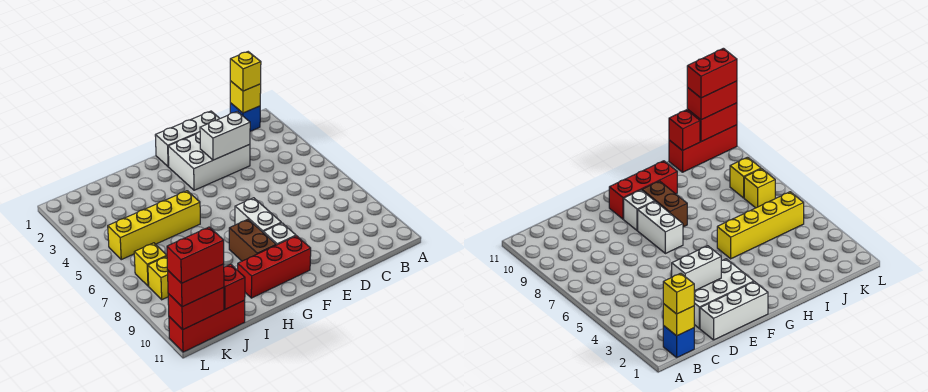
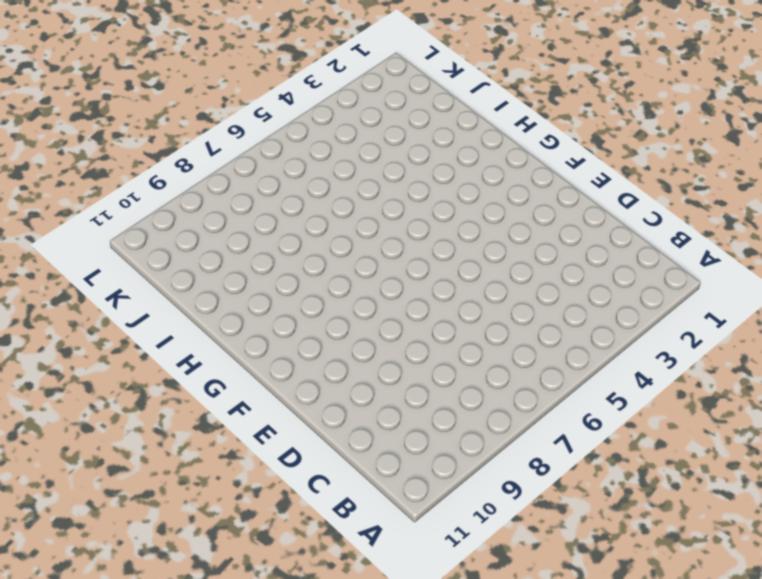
none -> blue 1x1 brick [230,103,260,131]
none -> white 1x3 brick [155,111,220,167]
none -> white 2x3 brick [168,132,250,190]

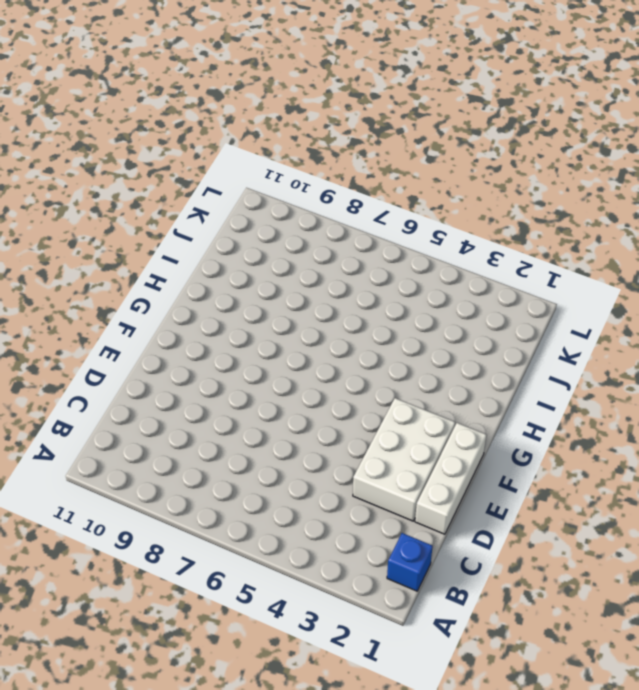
none -> white 1x2 brick [235,198,281,232]
none -> white 1x1 brick [263,223,296,245]
none -> red 1x3 brick [238,236,311,298]

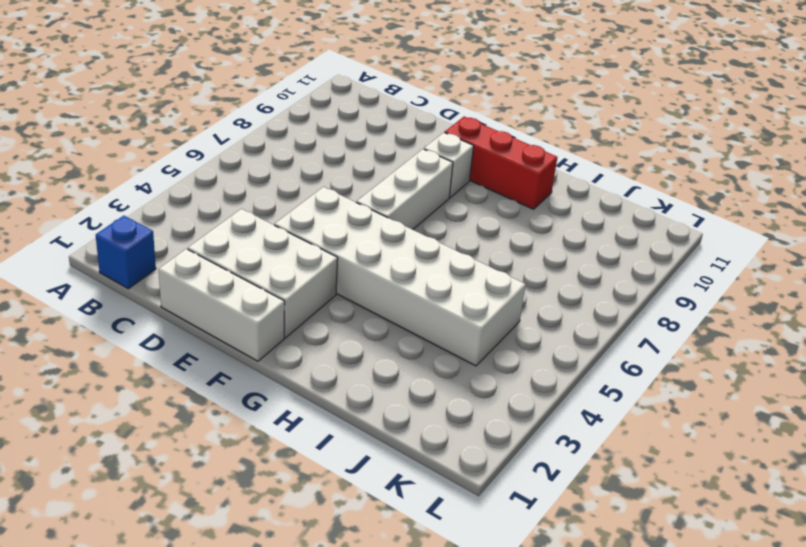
white 2x6 brick [274,187,526,366] -> yellow 1x4 brick [108,191,200,260]
white 1x3 brick [356,149,453,230] -> white 1x2 brick [235,198,281,232]
none -> brown 1x2 brick [229,219,276,261]
none -> red 1x3 brick [169,300,245,352]
none -> yellow 1x1 brick [134,243,167,286]

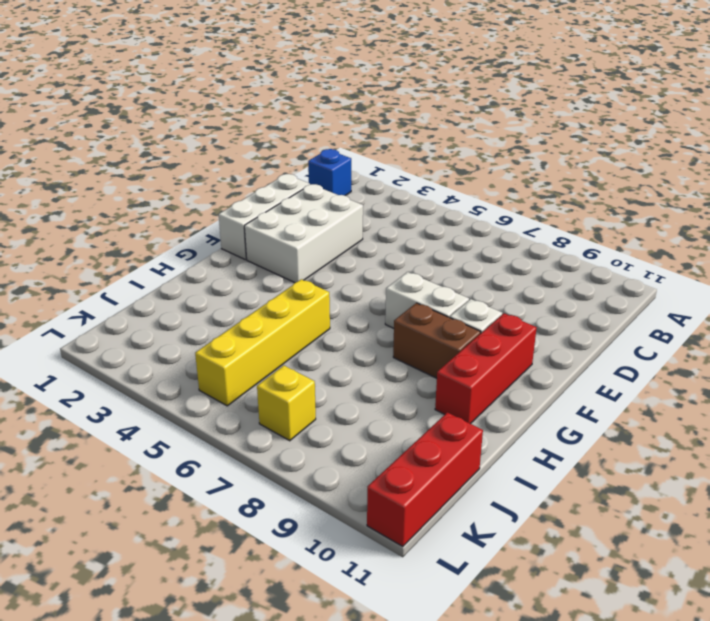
none -> yellow 1x1 brick [148,256,168,300]
none -> yellow 1x1 brick [230,81,261,113]
none -> white 1x2 brick [200,111,250,160]

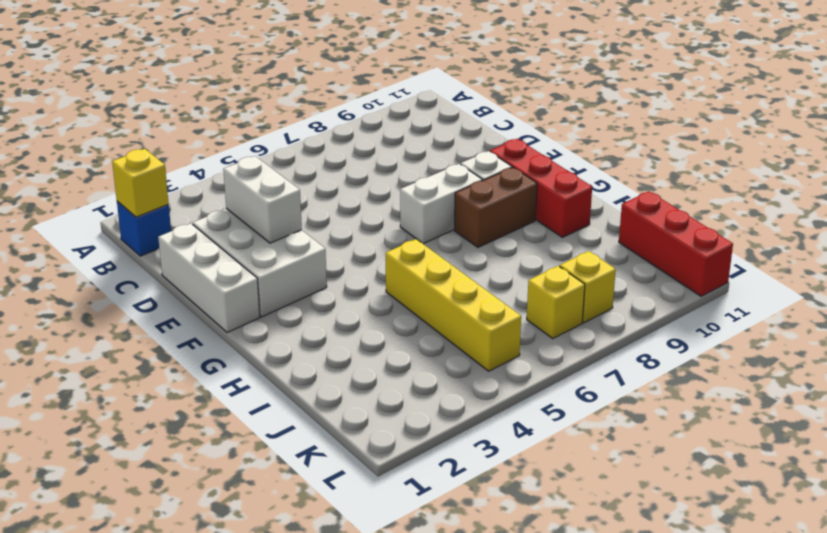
none -> red 1x1 brick [224,264,245,309]
none -> red 1x2 brick [168,287,224,330]
none -> yellow 1x1 brick [230,52,261,91]

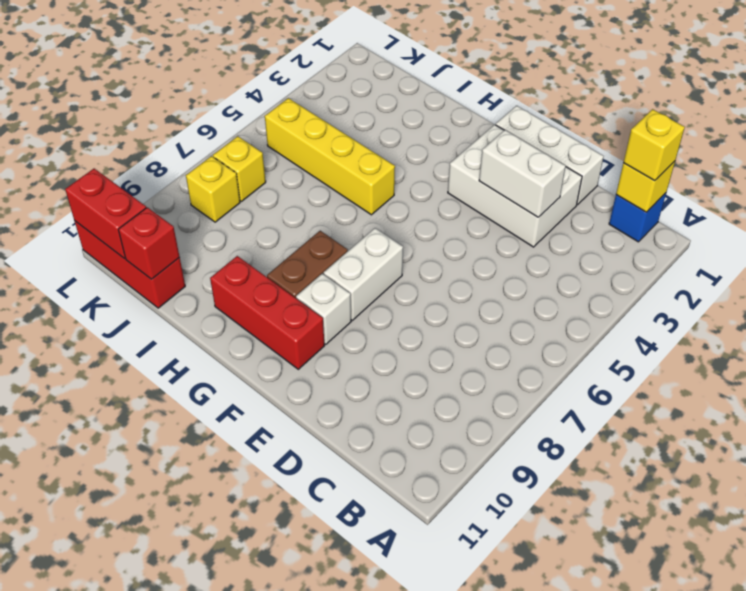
none -> red 1x2 brick [168,264,224,307]
none -> red 1x2 brick [167,227,224,283]

